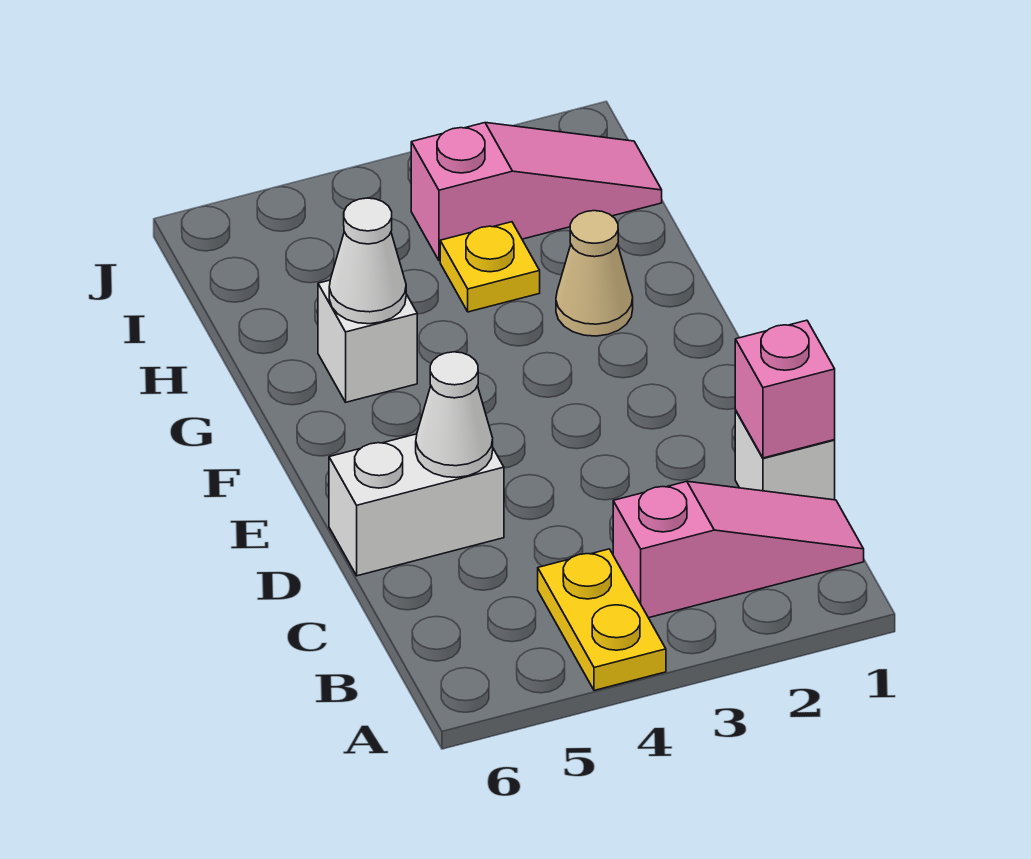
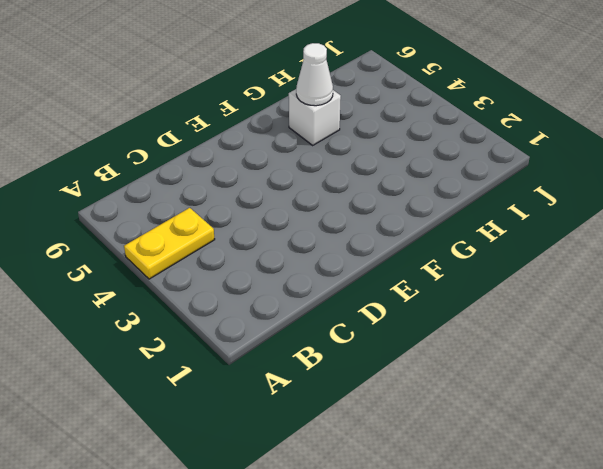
none -> pink 1x3 slope [613,481,864,618]
none -> white 1x1 brick [735,410,835,500]

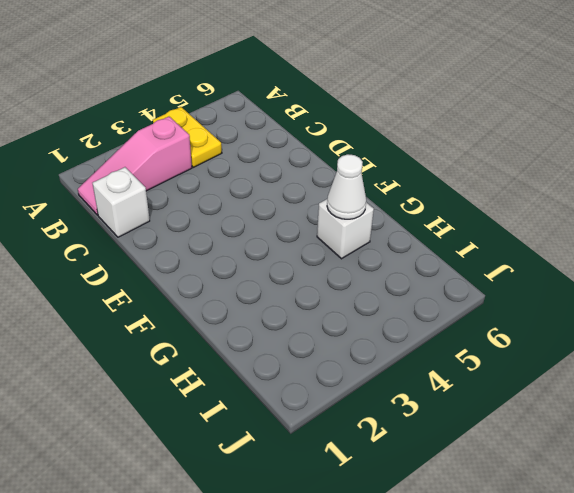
none -> white 1x2 brick [329,434,504,576]
none -> tan 1x1 cone [556,211,633,336]

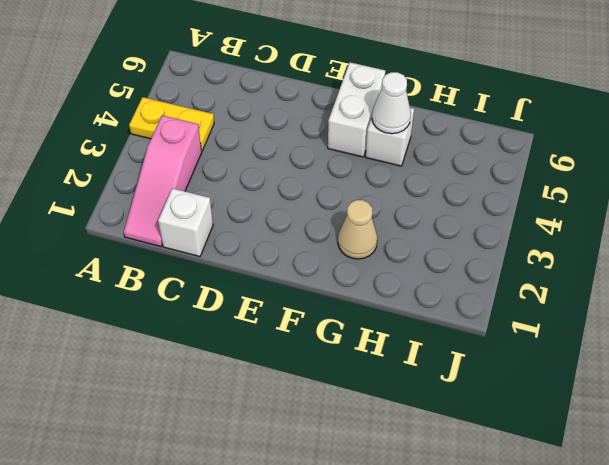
white 1x2 brick [328,62,385,157] -> white 1x2 brick moved to [329,434,504,576]
none -> yellow 1x1 plate [440,222,540,312]
none -> pink 1x3 slope [411,123,662,261]

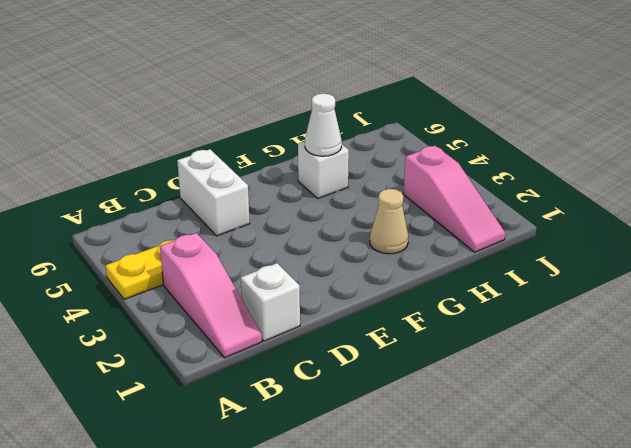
none -> yellow 1x1 plate [440,222,540,312]
none -> pink 1x1 brick [735,320,835,458]

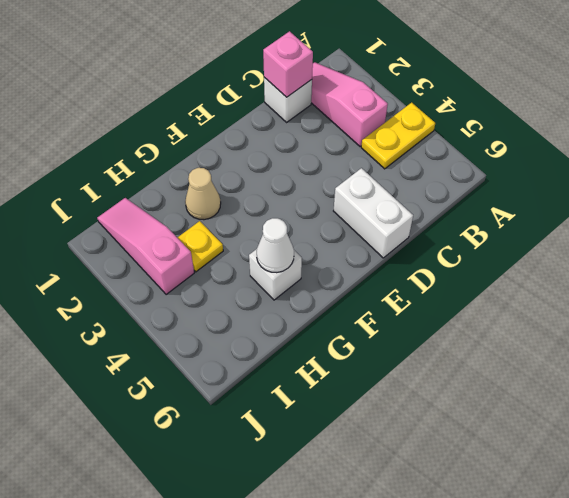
none -> white 1x1 cone [416,352,493,478]

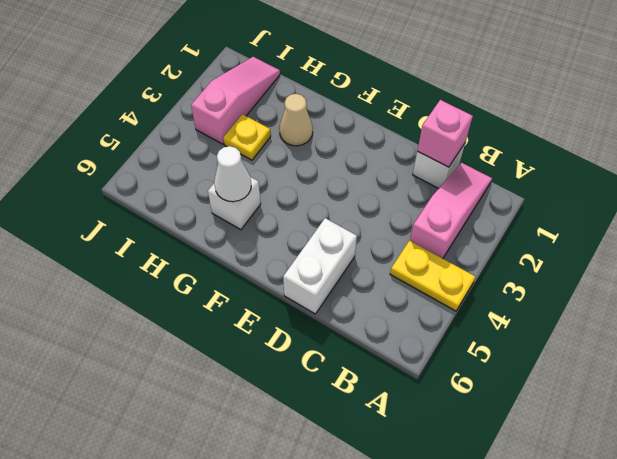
none -> white 1x1 cone [416,352,493,478]

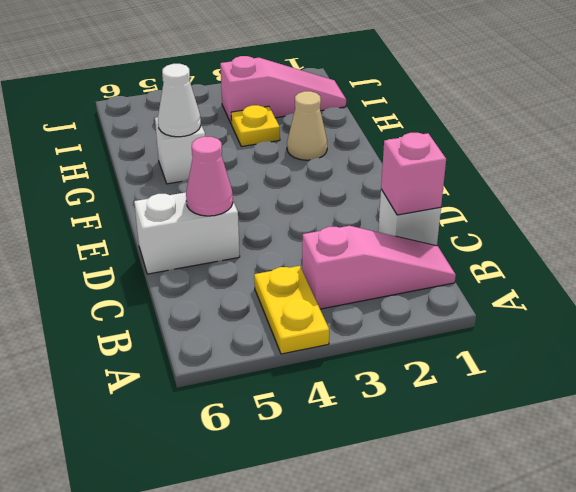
pink 1x1 cone [186,137,233,216] -> white 1x1 cone [416,352,493,478]

